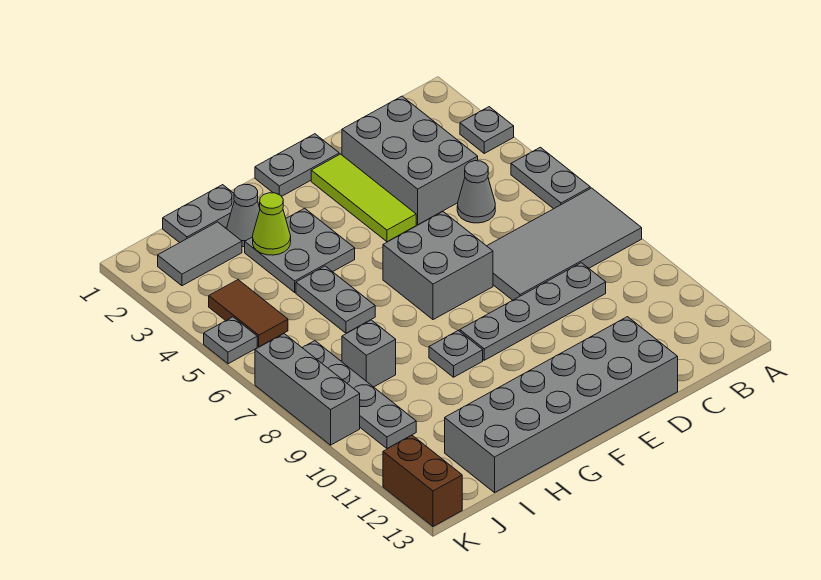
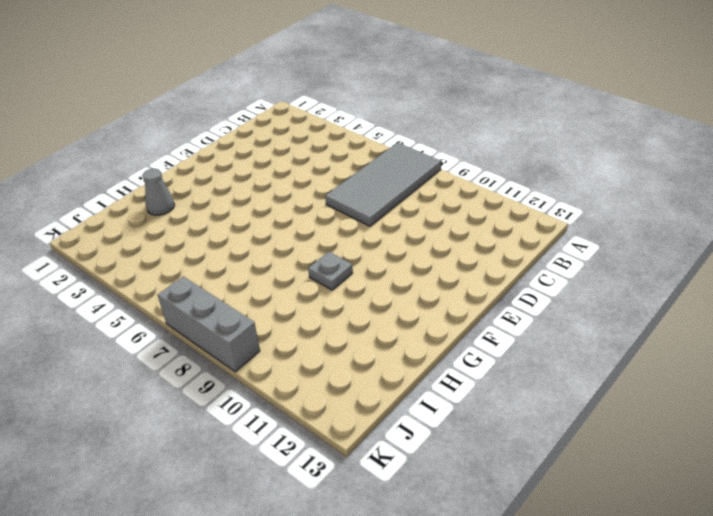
none -> grey 1x1 plate [460,107,514,153]
none -> grey 1x2 plate [511,147,590,209]
none -> grey 2x3 brick [342,96,478,224]

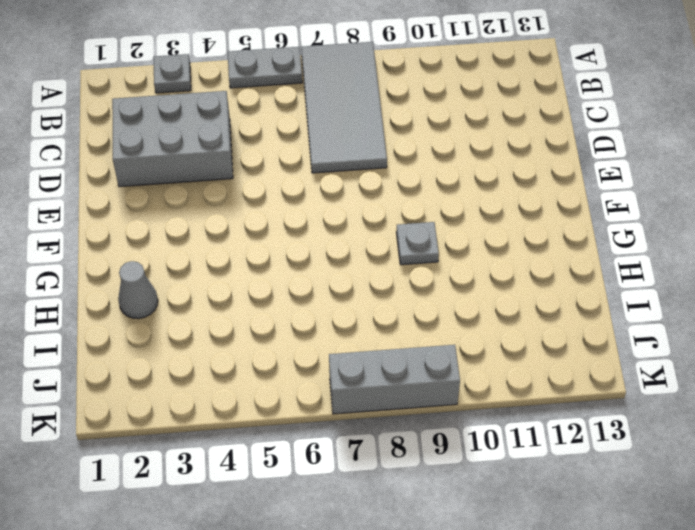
none -> grey 1x1 cone [457,161,495,223]
none -> grey 1x4 plate [460,263,606,360]
none -> grey 2x6 brick [445,317,678,493]

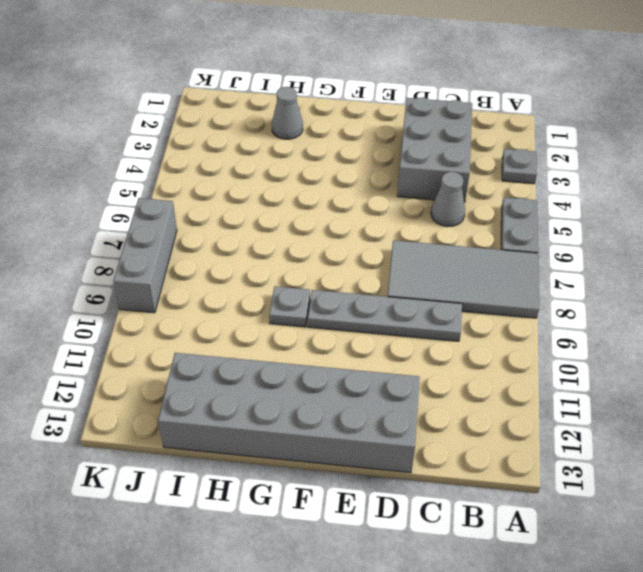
none -> grey 1x2 plate [255,134,339,196]
none -> lime 1x3 tile [311,154,416,242]
none -> grey 2x2 brick [383,212,493,320]

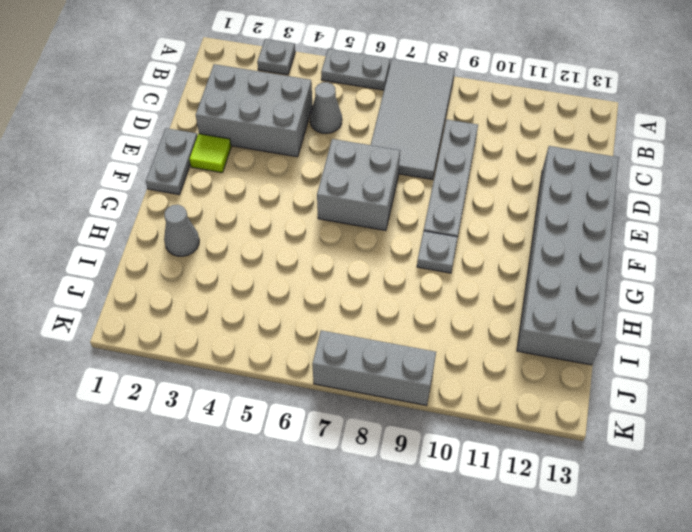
lime 1x1 tile [189,134,231,173] -> lime 1x3 tile [311,154,416,242]
none -> grey 2x2 plate [245,208,355,292]
none -> grey 1x2 plate [163,185,234,243]
none -> grey 1x2 plate [296,266,375,333]

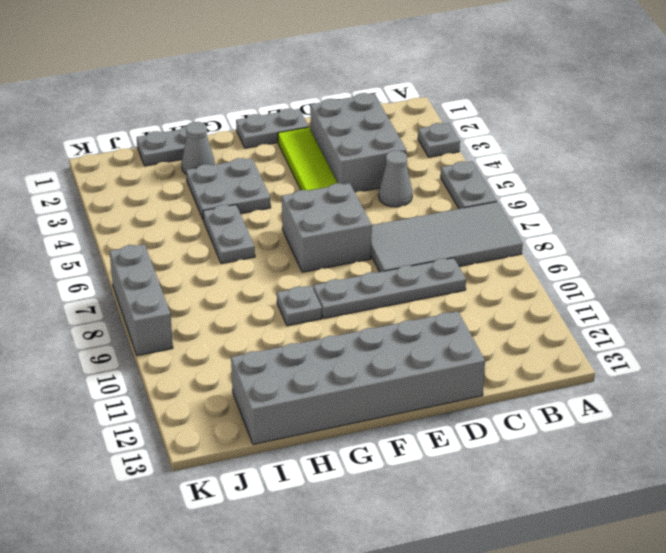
none -> grey 1x2 tile [158,222,242,286]
none -> grey 1x1 brick [342,320,396,387]
none -> brown 1x2 tile [209,280,288,347]

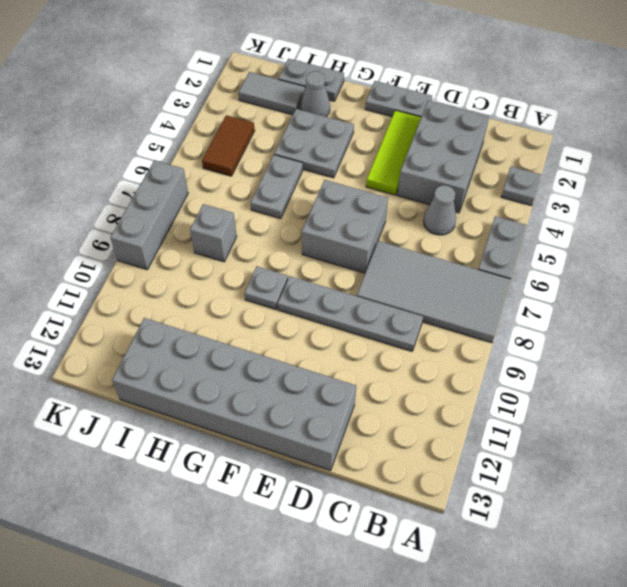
none -> grey 1x4 plate [303,341,416,448]
none -> grey 1x1 plate [204,317,257,364]
none -> brown 1x2 brick [383,435,462,526]

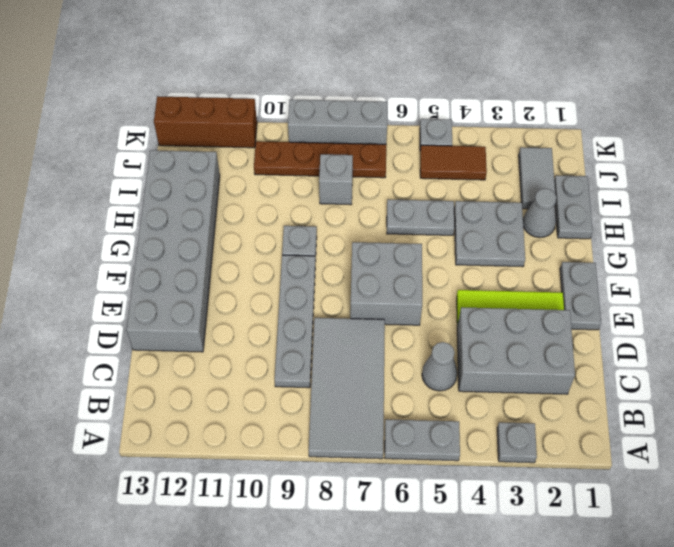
brown 1x4 plate [254,141,386,178] -> grey 1x4 plate [303,341,416,448]
brown 1x3 brick [154,96,257,148] -> brown 1x2 brick [383,435,462,526]
none -> lime 1x1 cone [253,193,291,255]

